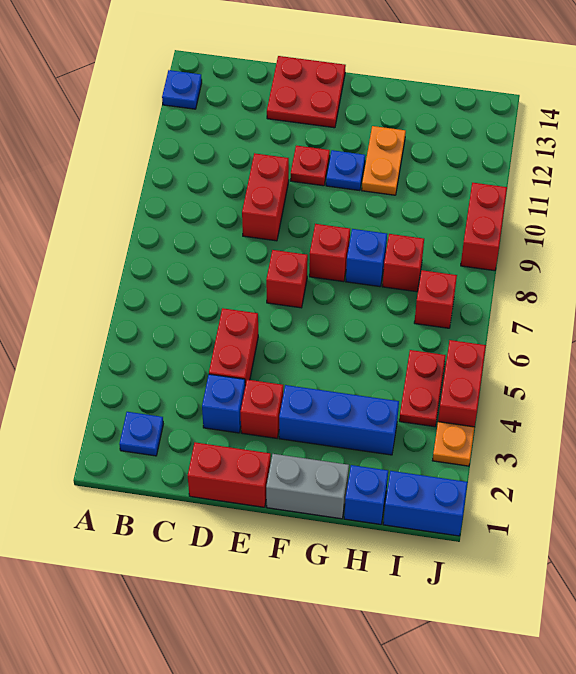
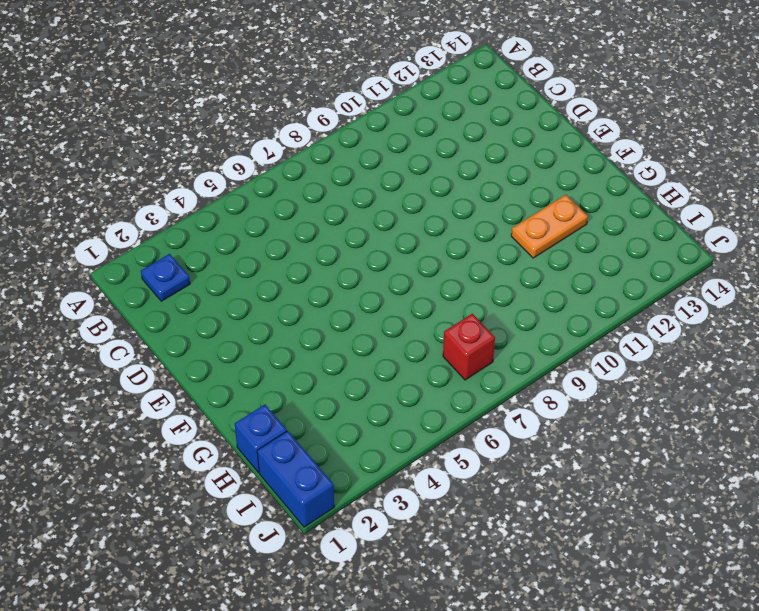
none -> blue 1x1 plate [162,70,202,109]
none -> red 1x2 brick [188,442,271,507]
none -> blue 1x1 brick [202,374,245,433]

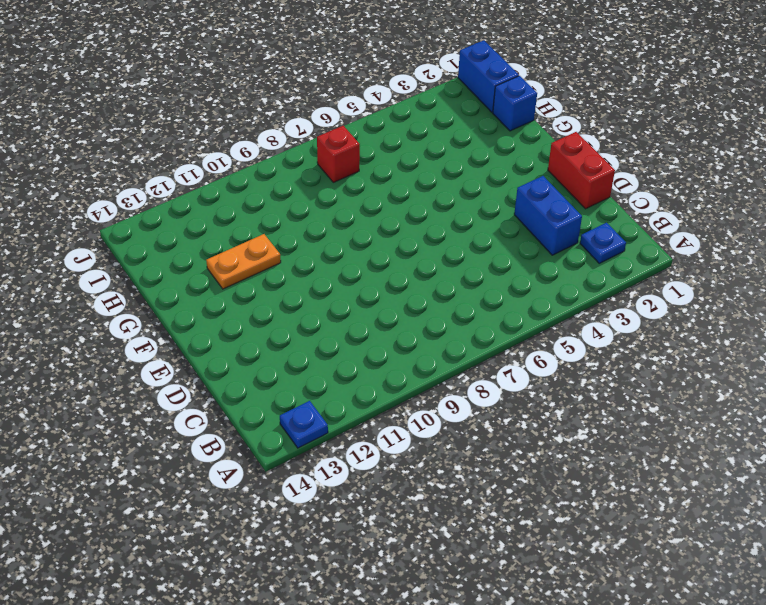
blue 1x2 brick [514,176,582,255] -> blue 1x1 brick [202,374,245,433]
none -> red 1x2 brick [209,308,258,386]
none -> red 1x2 brick [242,153,289,241]
none -> red 2x2 plate [267,56,346,128]

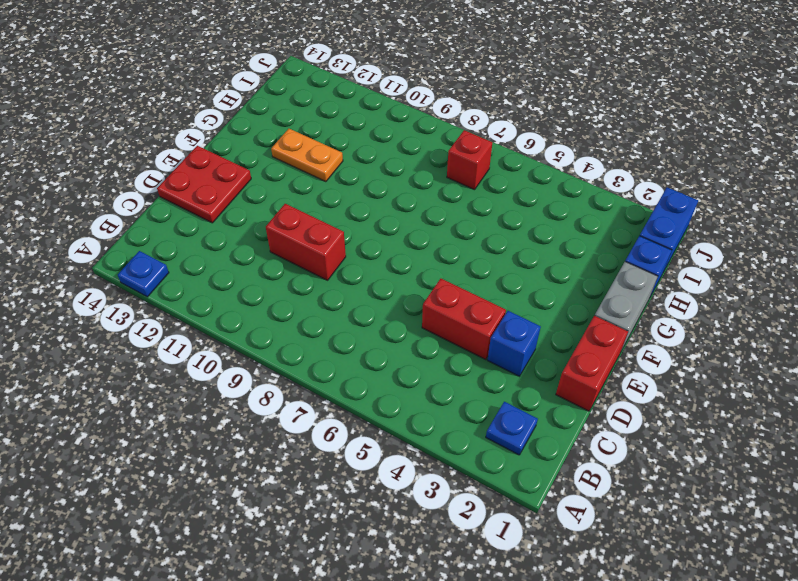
none -> red 1x1 brick [240,380,283,438]
none -> red 1x1 brick [266,250,308,308]
none -> red 1x1 plate [290,146,330,186]

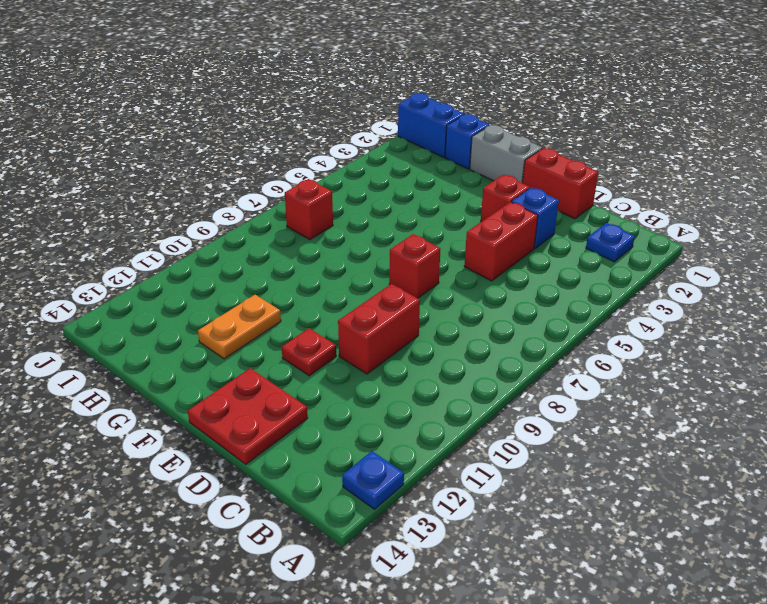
none -> blue 1x3 brick [279,385,399,455]
none -> red 1x1 brick [309,224,350,282]
none -> blue 1x1 plate [326,150,365,191]

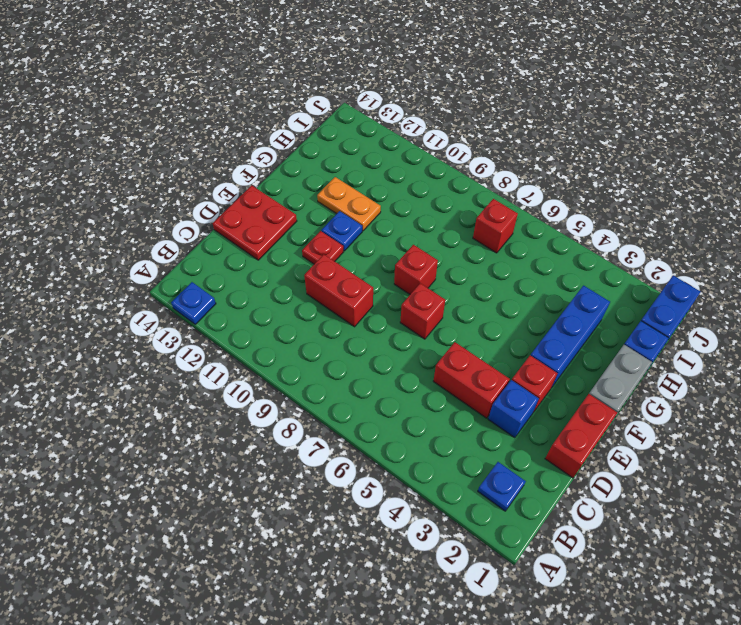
none -> blue 1x1 brick [346,229,387,287]
none -> red 1x1 brick [382,234,424,292]
none -> red 1x2 plate [399,350,446,427]

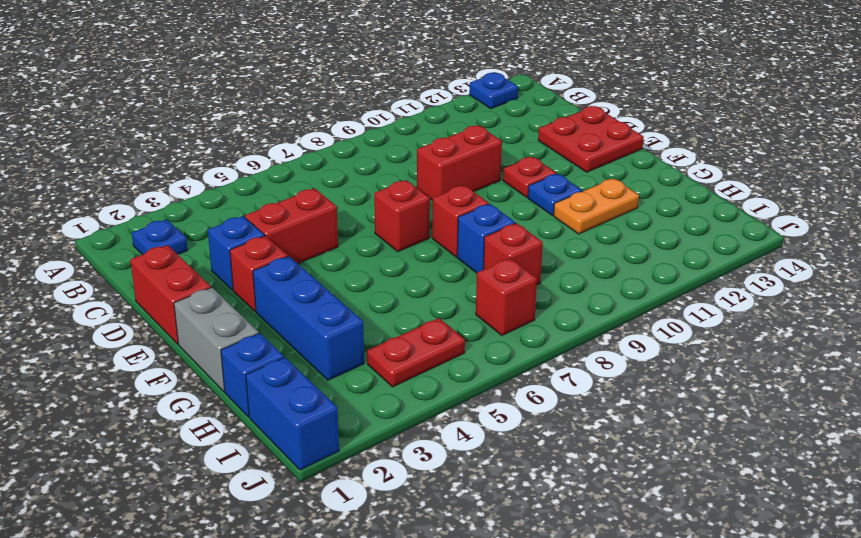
none -> orange 1x1 plate [432,422,474,466]
none -> red 1x2 brick [438,340,486,427]
none -> red 1x2 brick [461,183,507,271]

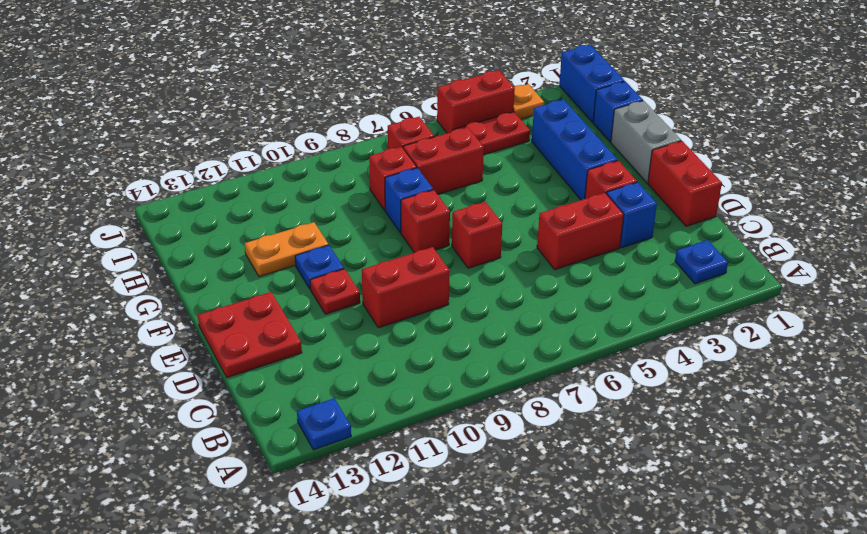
red 1x2 brick [403,127,484,194] -> red 1x2 brick moved to [461,183,507,271]

